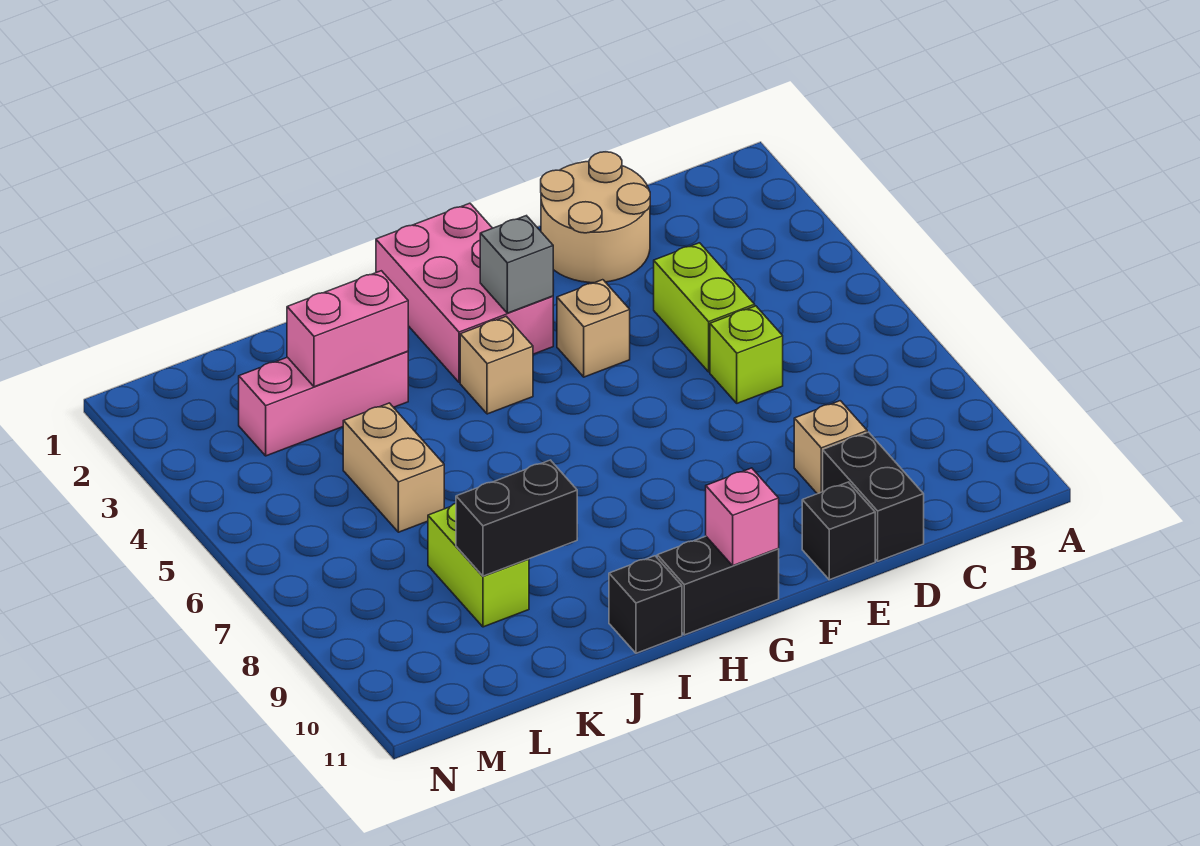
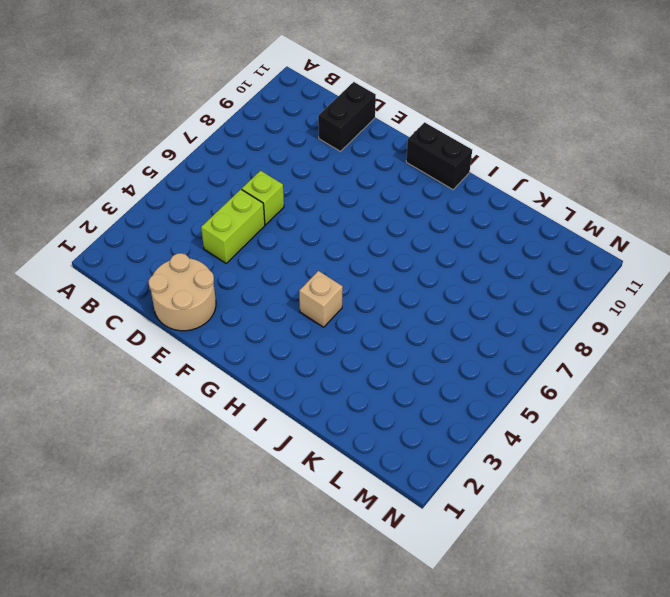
none -> tan 1x1 brick [794,401,867,494]
none -> black 1x1 brick [802,482,875,580]
none -> tan 1x1 brick [557,280,630,377]

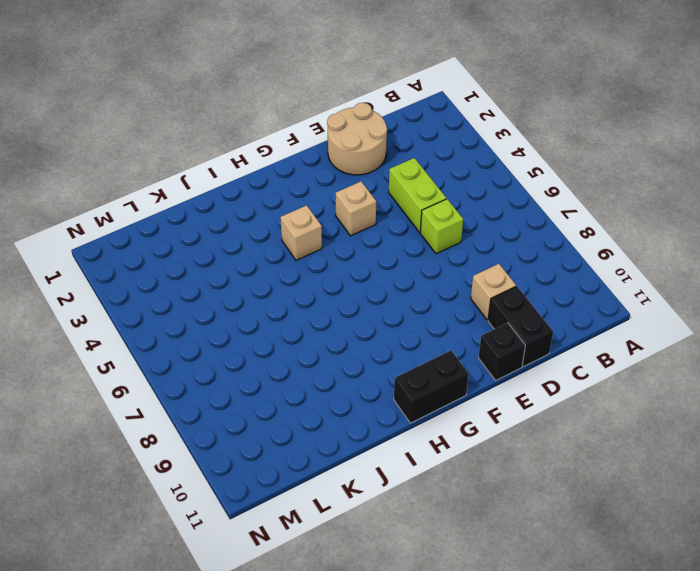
none -> pink 2x3 brick [376,203,553,382]
none -> black 1x1 brick [609,556,682,653]
none -> pink 1x3 brick [239,351,408,456]

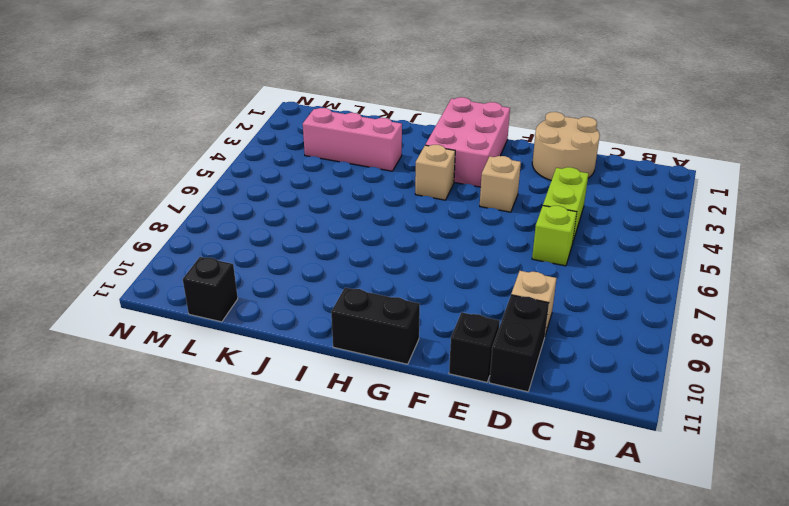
black 1x1 brick [183,257,238,322] -> black 1x1 brick moved to [609,556,682,653]
none -> tan 1x2 brick [343,403,444,532]
none -> lime 1x2 brick [428,503,529,627]
none -> grey 1x1 brick [480,216,553,313]

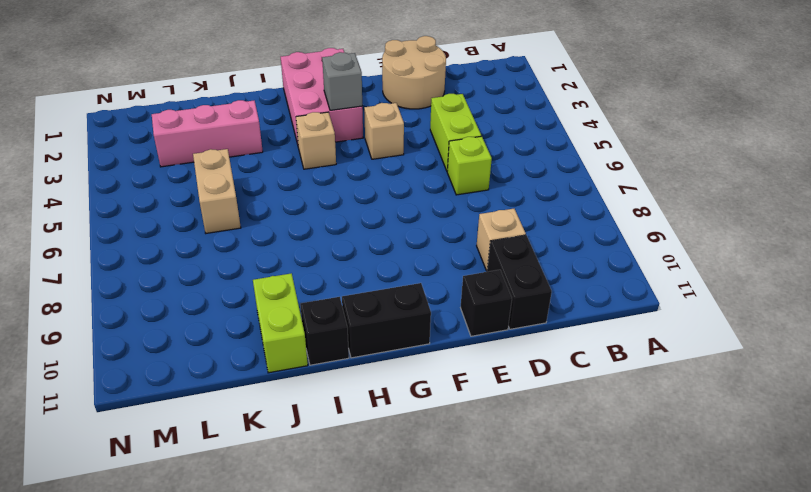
lime 1x2 brick [253,273,308,373] -> lime 1x2 brick moved to [428,503,529,627]
none -> pink 1x1 brick [706,468,779,566]
none -> pink 1x2 brick [287,271,408,387]
none -> black 1x2 brick [456,460,577,576]

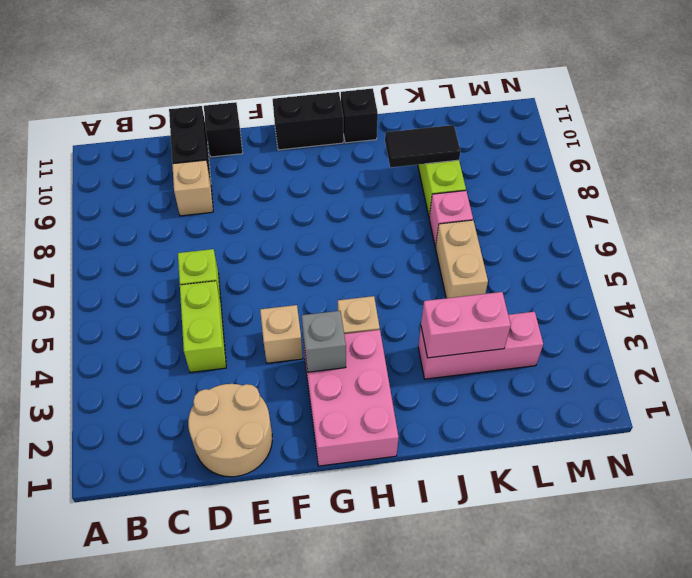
black 1x2 tile [385,125,460,168] -> black 1x2 brick [456,460,577,576]
pink 1x1 brick [429,191,473,247] -> pink 1x1 brick moved to [706,468,779,566]

